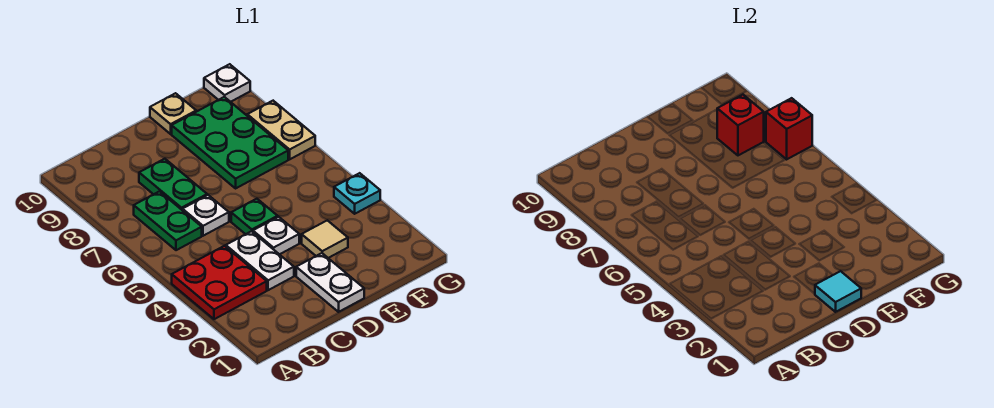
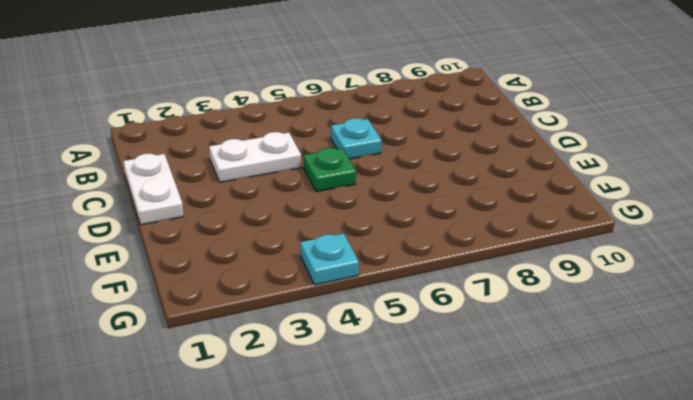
white 1x2 plate [123,154,184,225] -> white 1x2 plate turned to [296,253,364,312]
cyan 1x1 plate [331,118,382,159] -> white 1x1 plate [182,195,229,236]
none -> red 2x2 plate [172,246,267,319]
none -> green 1x2 plate [134,191,202,250]
none -> green 1x2 plate [139,159,207,210]

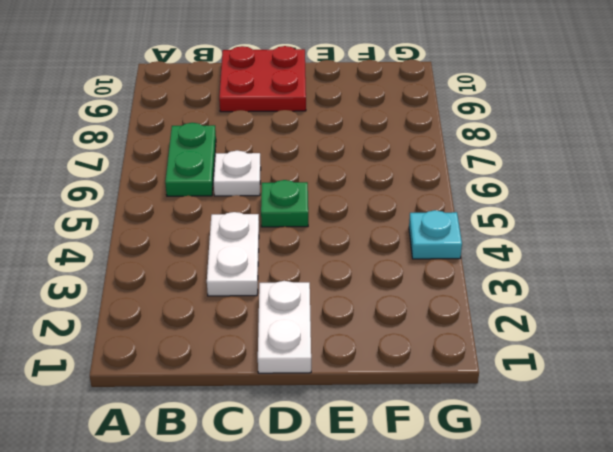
red 2x2 plate [219,46,306,112] -> red 2x2 plate moved to [172,246,267,319]
none -> green 1x2 plate [139,159,207,210]
none -> white 1x1 plate [253,217,299,254]
none -> tan 1x1 tile [302,220,348,258]

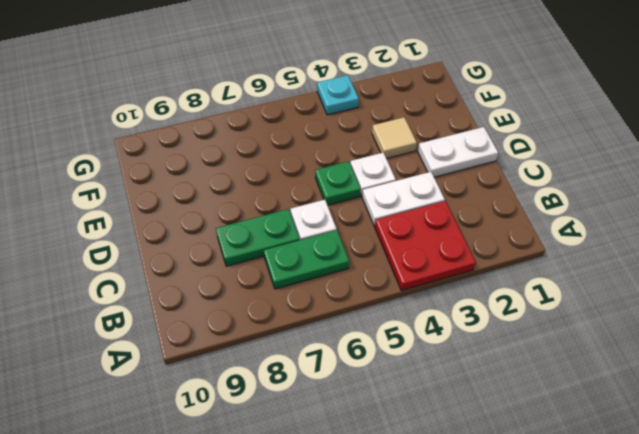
none -> green 2x3 plate [172,97,288,188]
none -> tan 1x1 plate [150,93,196,134]
none -> tan 1x2 plate [247,101,315,159]

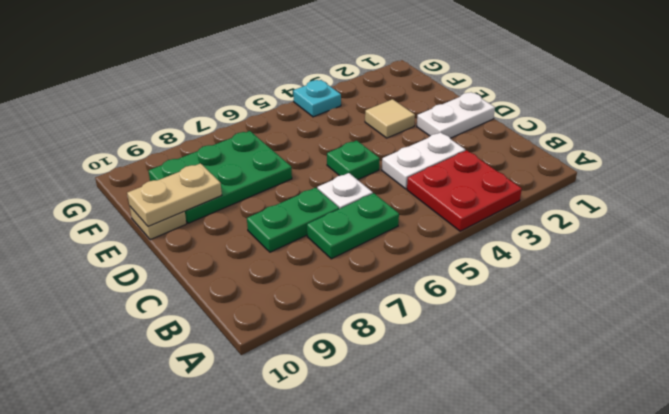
tan 1x2 plate [127,163,222,226] -> tan 1x2 plate moved to [247,101,315,159]
none -> white 1x1 plate [253,217,299,254]
none -> white 1x1 plate [204,64,250,102]
none -> cyan 1x1 tile [815,271,861,312]

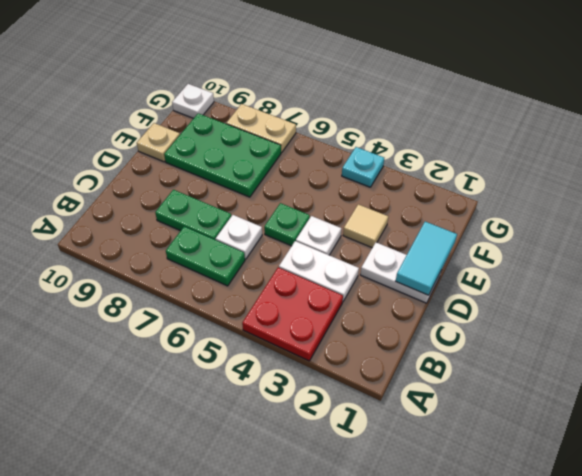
cyan 1x2 tile [396,222,457,295] -> cyan 1x1 tile [815,271,861,312]
none -> red 1x1 brick [717,95,764,155]
none -> red 1x1 brick [766,98,812,159]

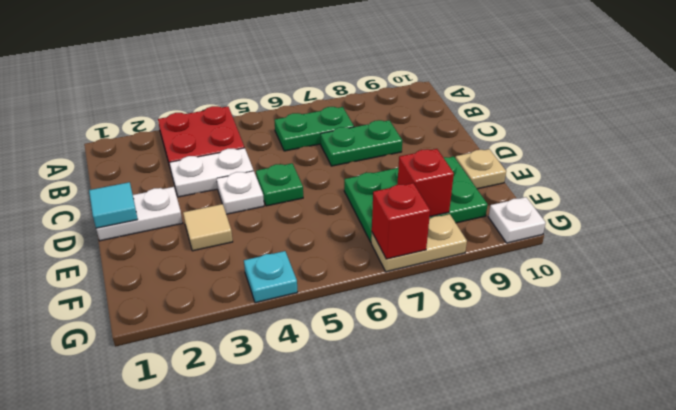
none -> white 1x1 plate [182,195,229,236]

